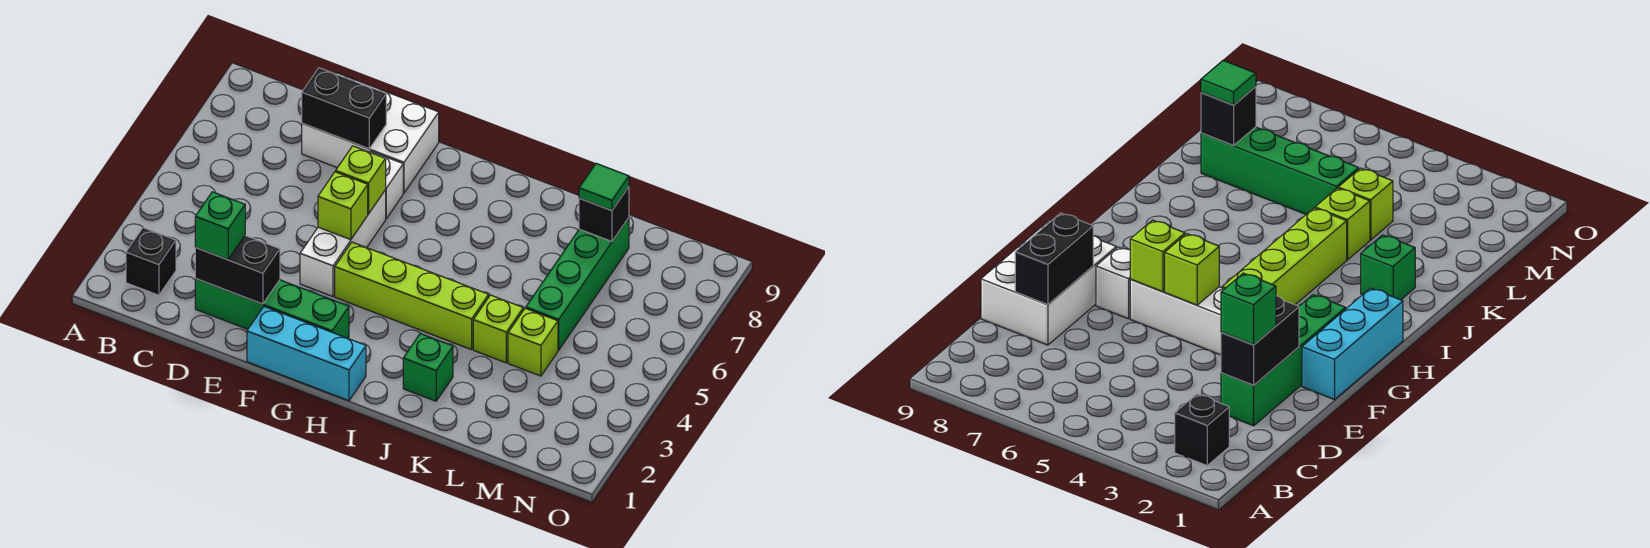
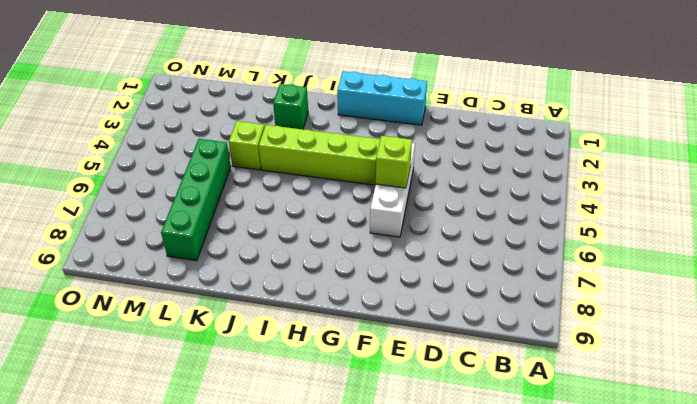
none -> black 1x1 brick [126,228,176,295]
none -> green 1x4 brick [195,279,349,338]
none -> white 2x3 brick [302,73,439,193]

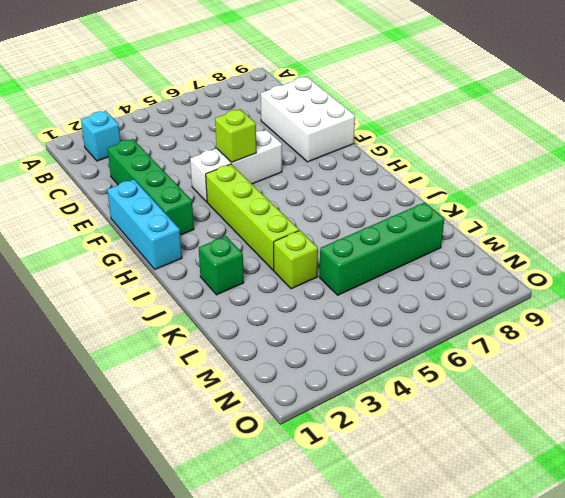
cyan 1x1 brick [81,111,121,161] -> black 1x1 brick [126,228,176,295]
none -> white 1x1 brick [370,151,403,219]
none -> lime 1x1 brick [508,308,558,376]
none -> black 1x2 brick [195,236,280,304]

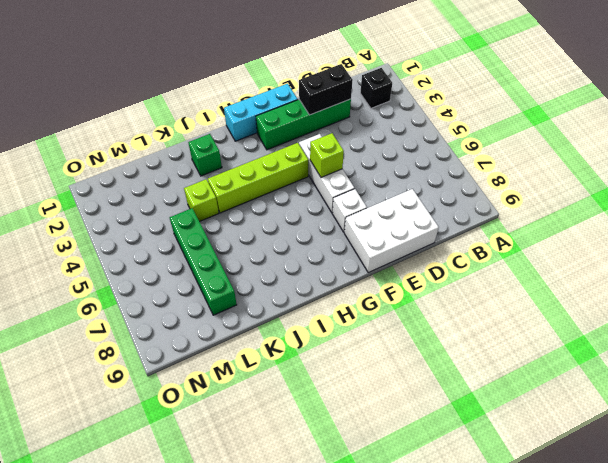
none -> lime 1x1 brick [508,308,558,376]
none -> black 1x2 brick [302,68,386,149]
none -> lime 1x1 brick [336,146,386,214]

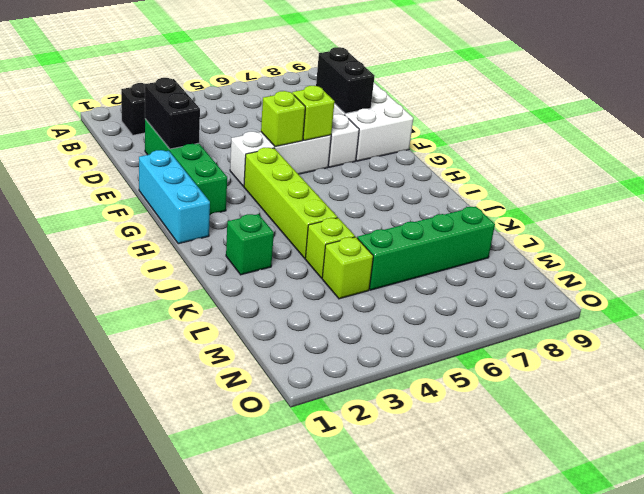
none -> black 1x1 brick [579,187,629,241]
none -> green 1x1 brick [195,192,245,260]
none -> green 1x1 tile [579,164,629,211]

